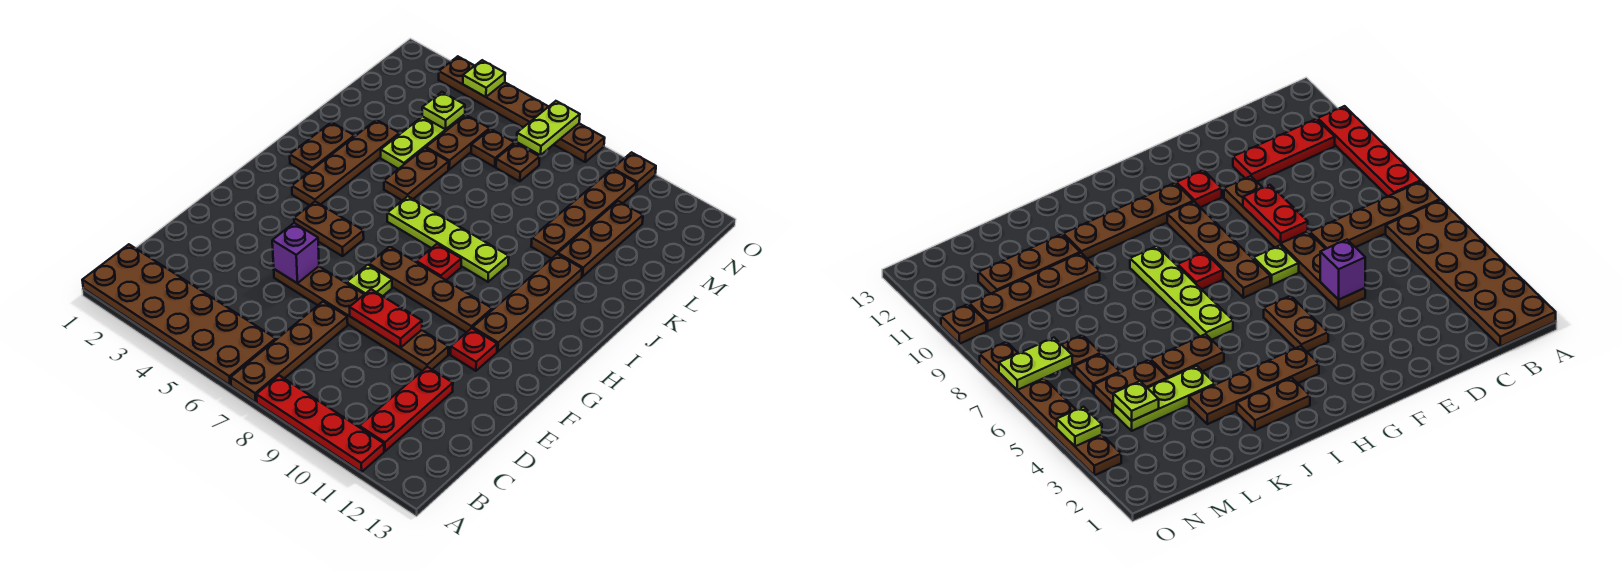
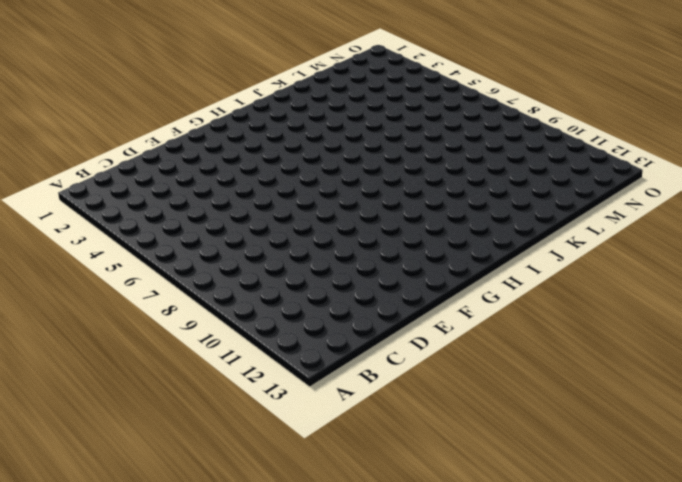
none -> brown 2x6 plate [82,244,276,385]
none -> brown 1x4 plate [231,302,348,402]
none -> red 1x4 plate [256,376,384,472]

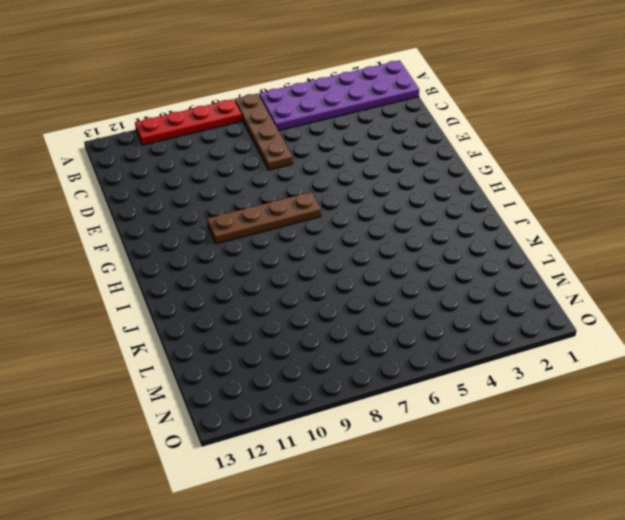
purple 2x6 plate [259,60,419,131] -> brown 2x6 plate [82,244,276,385]
none -> red 1x3 plate [359,367,453,451]
none -> brown 1x6 plate [274,266,448,371]
none -> lime 1x1 plate [347,265,392,296]

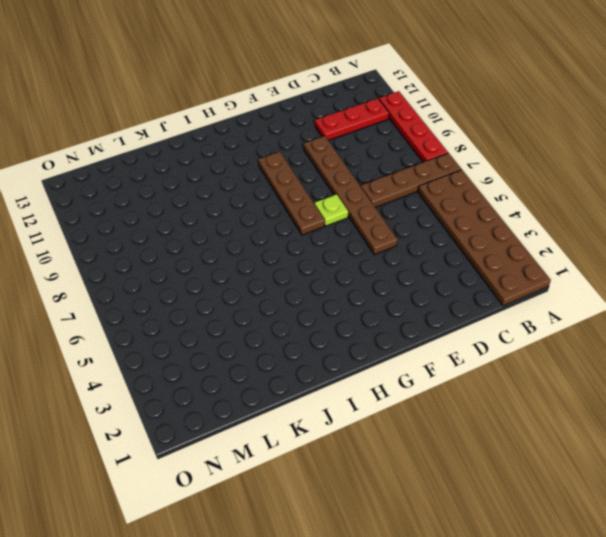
none -> red 1x1 plate [451,328,497,371]
none -> brown 1x2 plate [294,201,364,256]
none -> brown 1x4 plate [473,254,582,352]

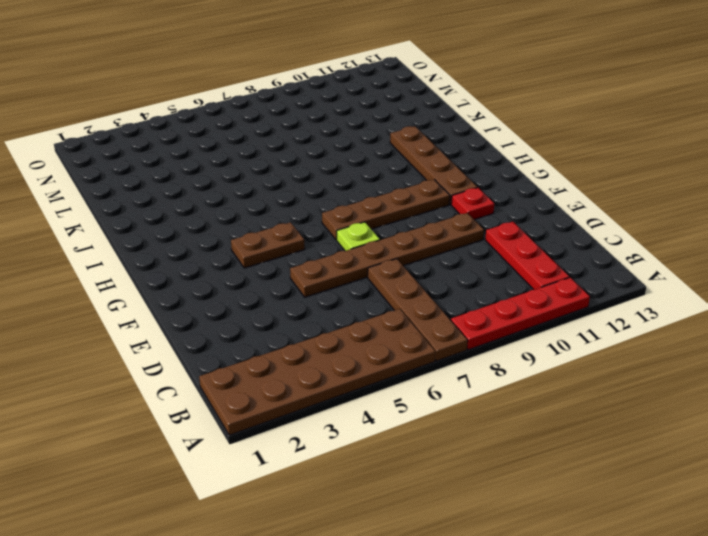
none -> brown 1x4 plate [292,120,399,205]
none -> red 1x1 plate [416,244,461,280]
none -> brown 1x2 plate [290,122,354,173]

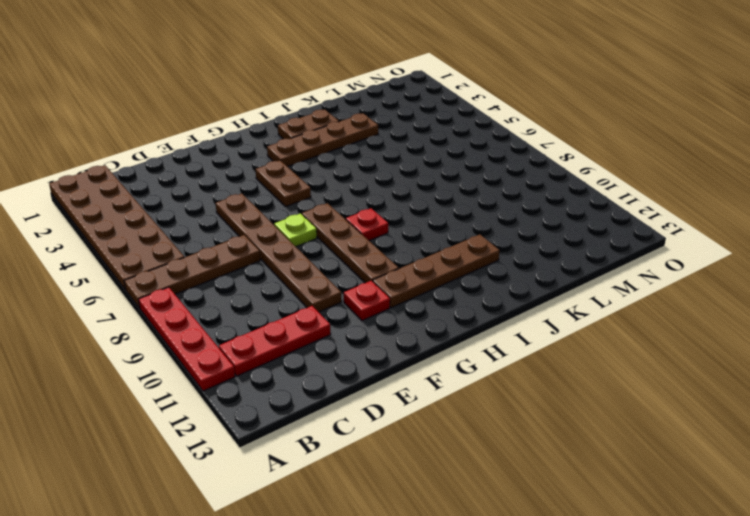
none -> lime 1x4 plate [387,196,509,282]
none -> brown 1x2 plate [384,148,449,200]
none -> lime 1x3 plate [381,114,465,169]

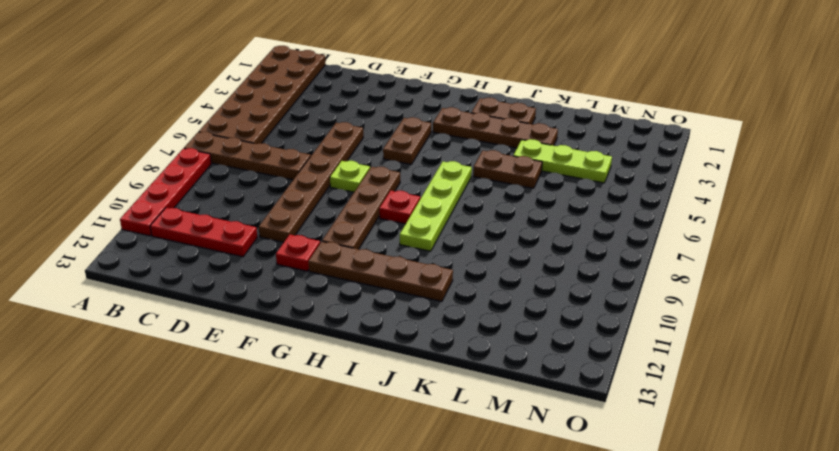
none -> brown 1x4 plate [531,169,637,259]
none -> brown 1x3 plate [558,201,643,277]
none -> brown 1x2 plate [426,115,490,169]

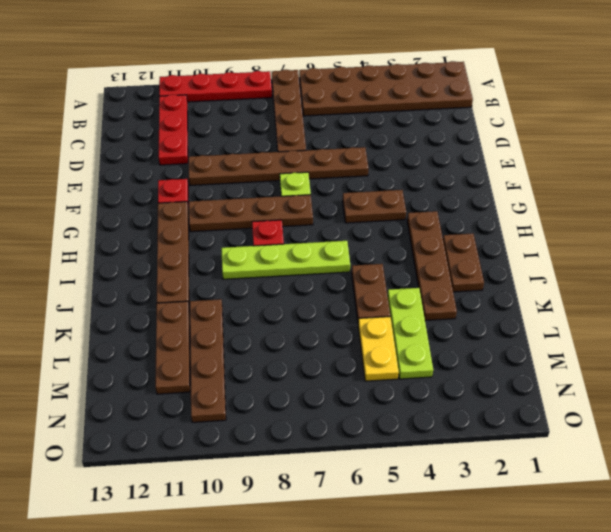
yellow 1x2 plate [358,317,399,381] -> brown 1x2 plate [426,115,490,169]
none -> brown 1x1 plate [471,129,514,167]
none -> brown 1x1 plate [496,143,540,181]
none -> brown 1x6 plate [439,56,605,162]

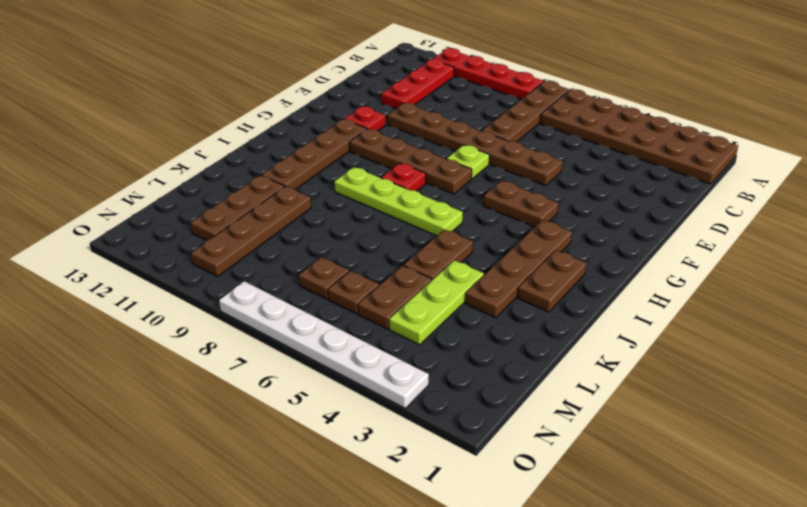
white 1x6 plate [219,281,429,408] -> brown 1x6 plate [439,56,605,162]
none -> brown 1x1 plate [613,152,656,191]
none -> purple 1x1 brick [272,223,319,283]
none -> red 1x2 plate [349,289,422,348]

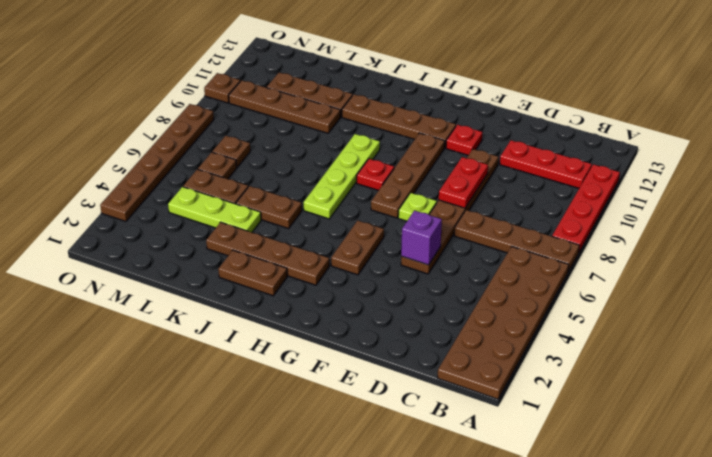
none -> lime 1x1 plate [422,92,465,130]
none -> lime 1x2 plate [517,101,580,155]
none -> lime 1x1 plate [463,60,505,97]

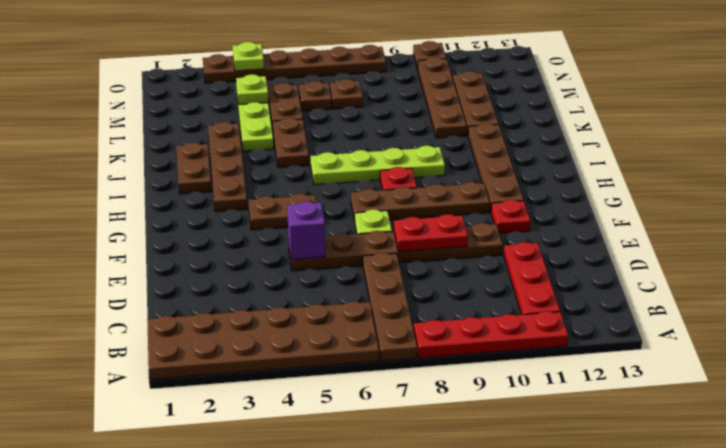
none -> lime 1x2 plate [517,101,580,155]

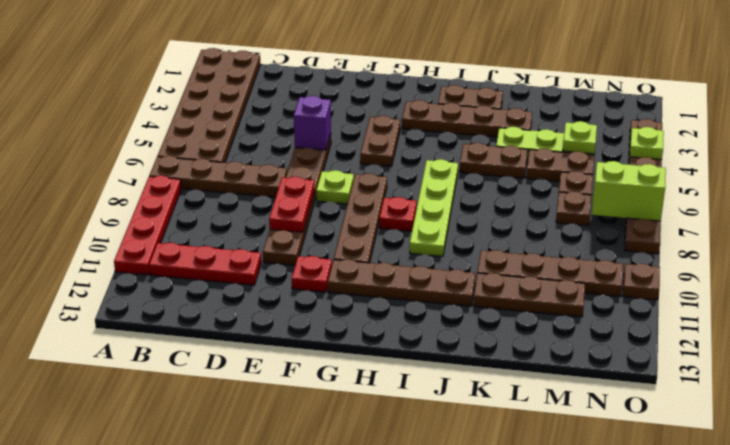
lime 1x2 brick [592,161,666,221] -> lime 1x2 plate [517,101,580,155]

